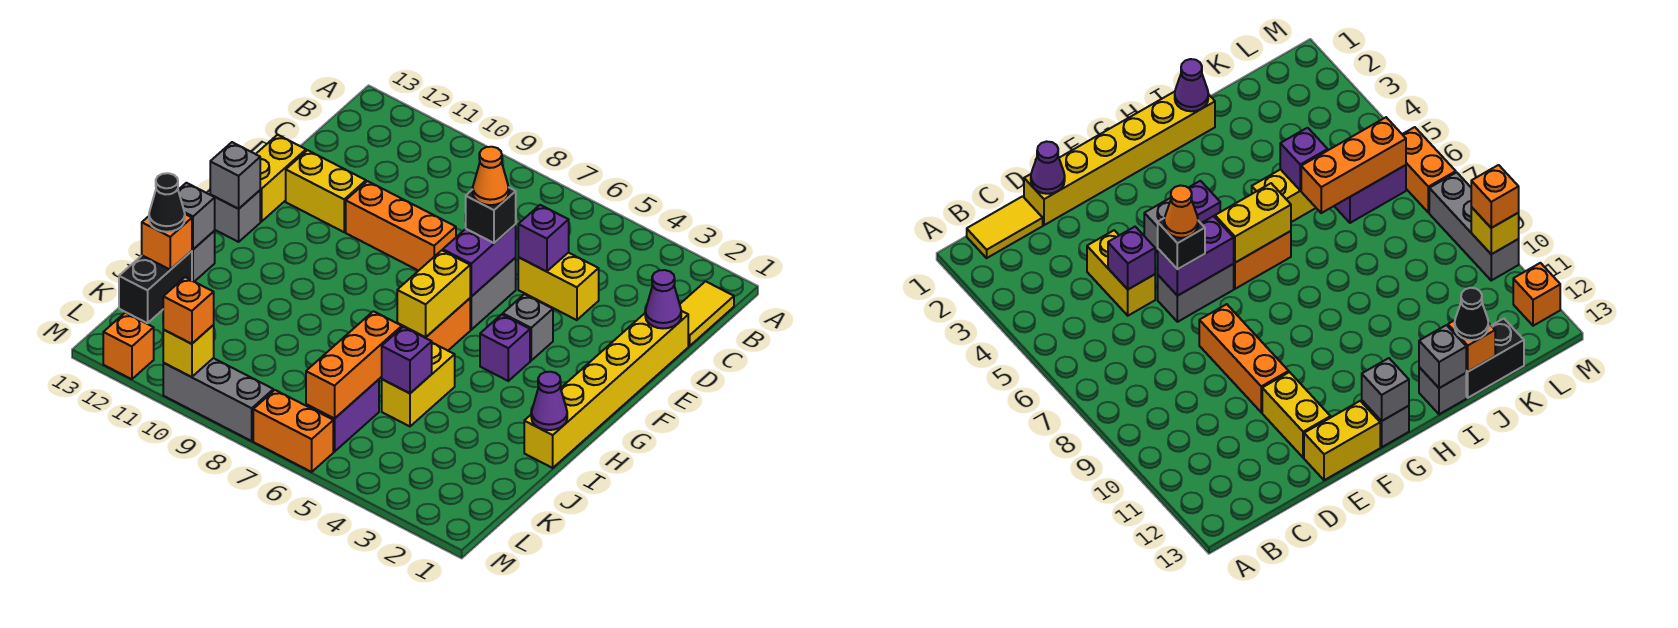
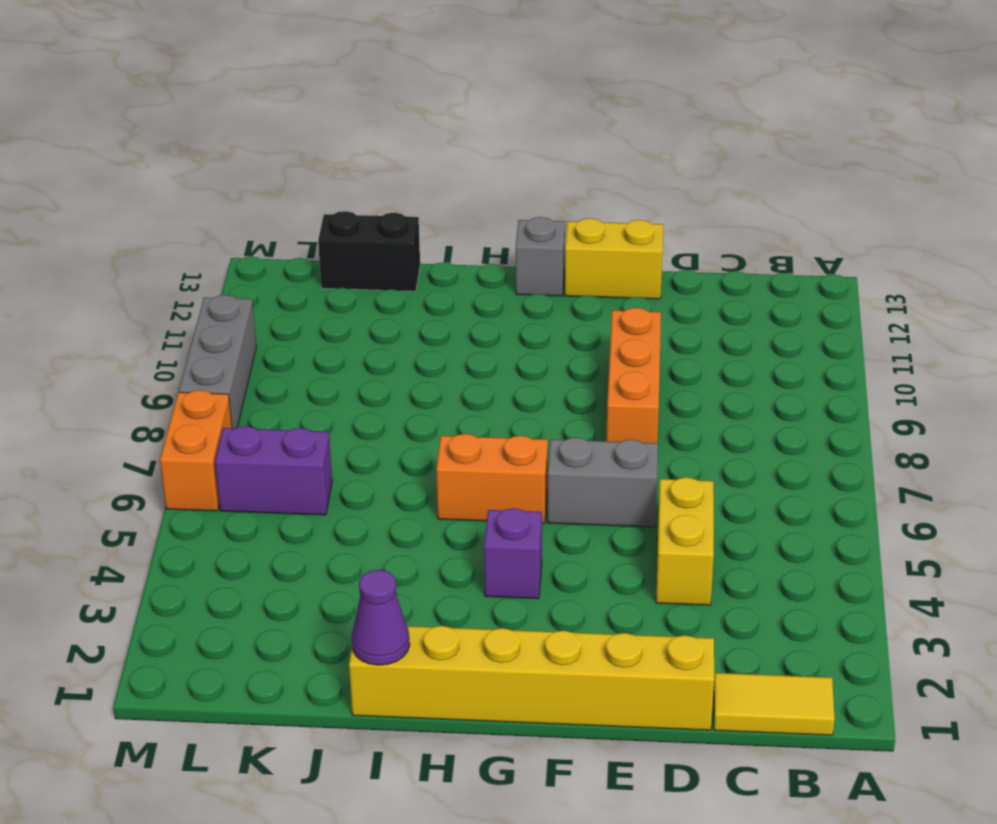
none -> yellow 1x2 brick [286,150,366,232]
none -> grey 1x1 brick [503,294,553,361]
none -> yellow 1x2 brick [382,343,455,426]
none -> grey 1x1 brick [192,231,215,282]

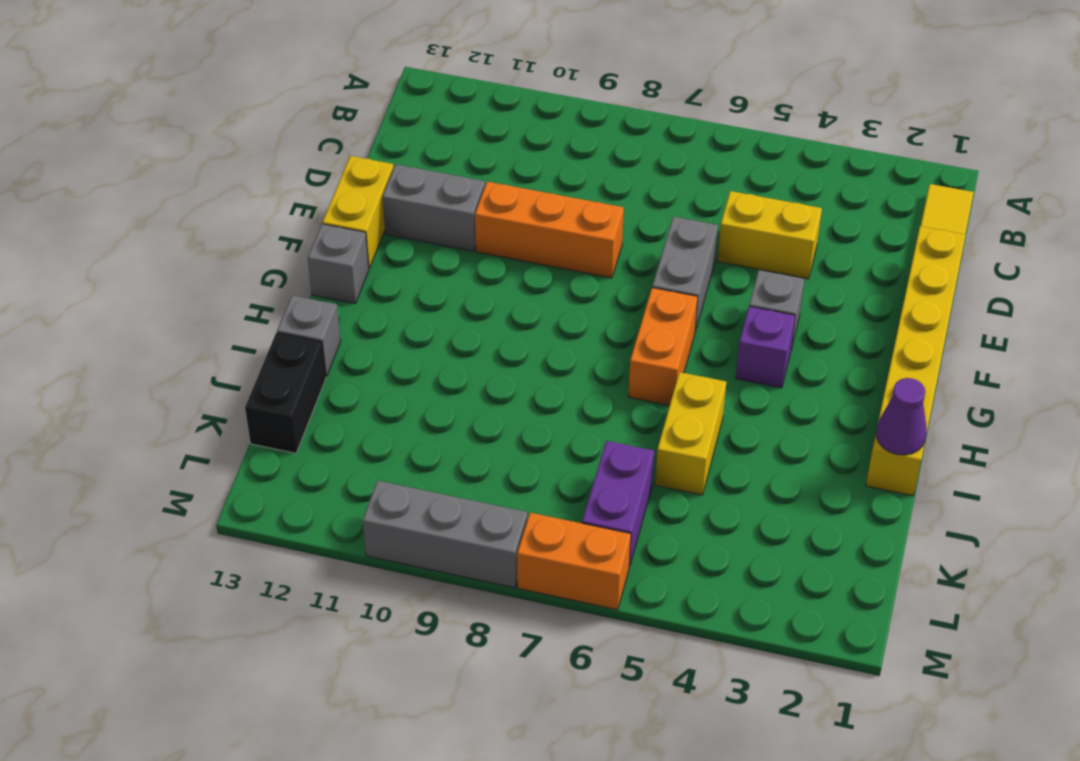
grey 1x2 brick [383,164,485,251] -> yellow 1x2 brick [286,150,366,232]
none -> orange 1x1 brick [103,313,154,379]
none -> purple 1x1 cone [645,270,681,328]
none -> purple 1x1 brick [518,205,569,272]
none -> purple 1x2 brick [443,225,516,297]

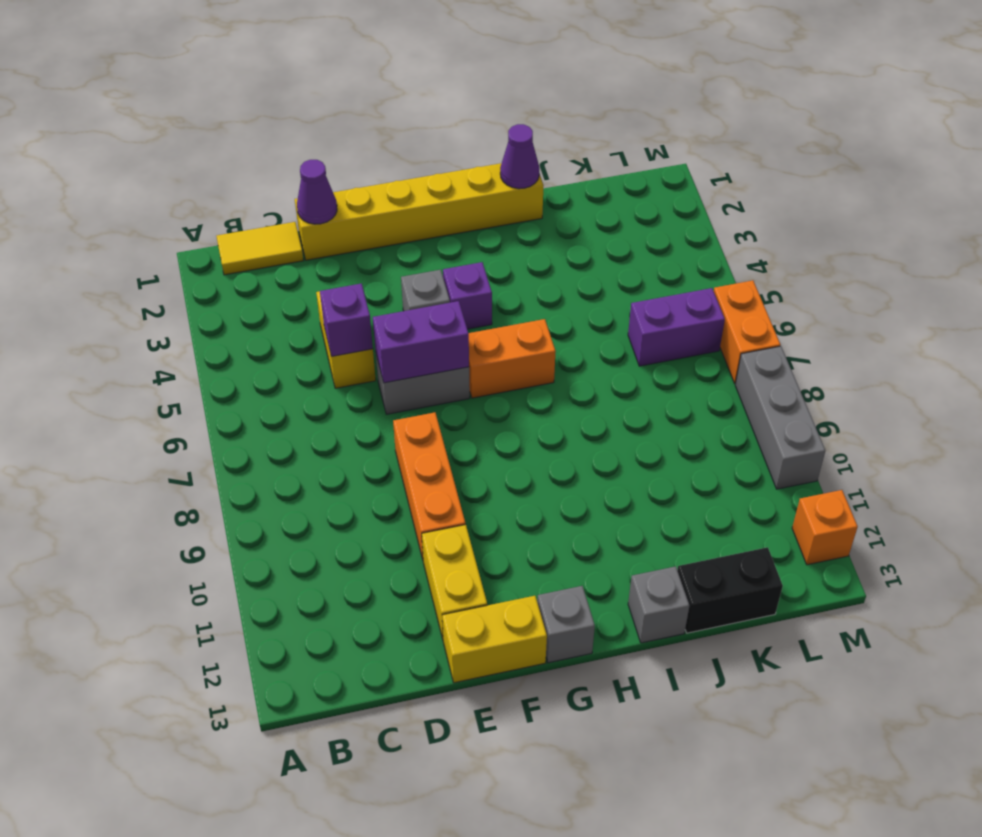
none -> yellow 1x2 brick [382,343,455,426]
none -> yellow 1x2 brick [397,250,470,337]
none -> grey 1x1 brick [210,142,260,209]
none -> grey 1x1 brick [178,183,215,249]

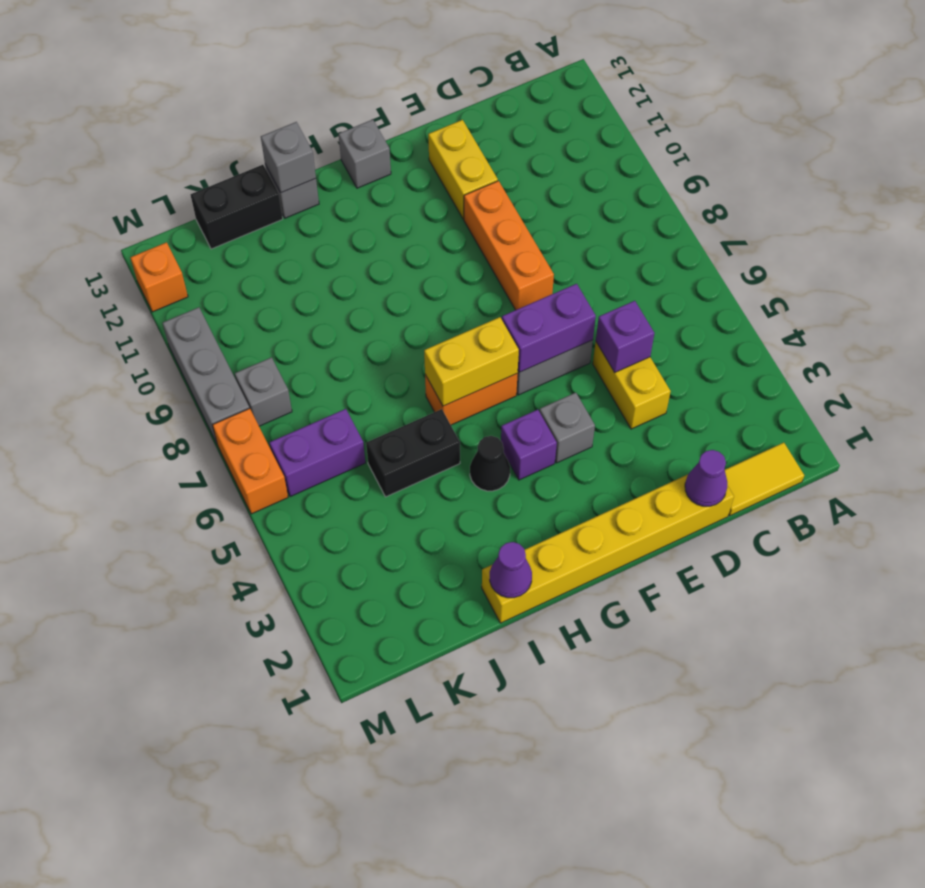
black 1x1 cone [470,436,510,491] -> black 1x1 cone moved to [149,173,185,232]
black 1x2 brick [366,409,460,497] -> yellow 1x2 brick [382,343,455,426]
grey 1x1 brick [235,357,292,426] -> grey 1x1 brick moved to [210,142,260,209]
none -> yellow 1x2 brick [256,135,306,222]
none -> purple 1x1 brick [382,327,432,393]
none -> orange 1x3 brick [306,311,402,419]
none -> orange 1x1 brick [142,214,192,270]

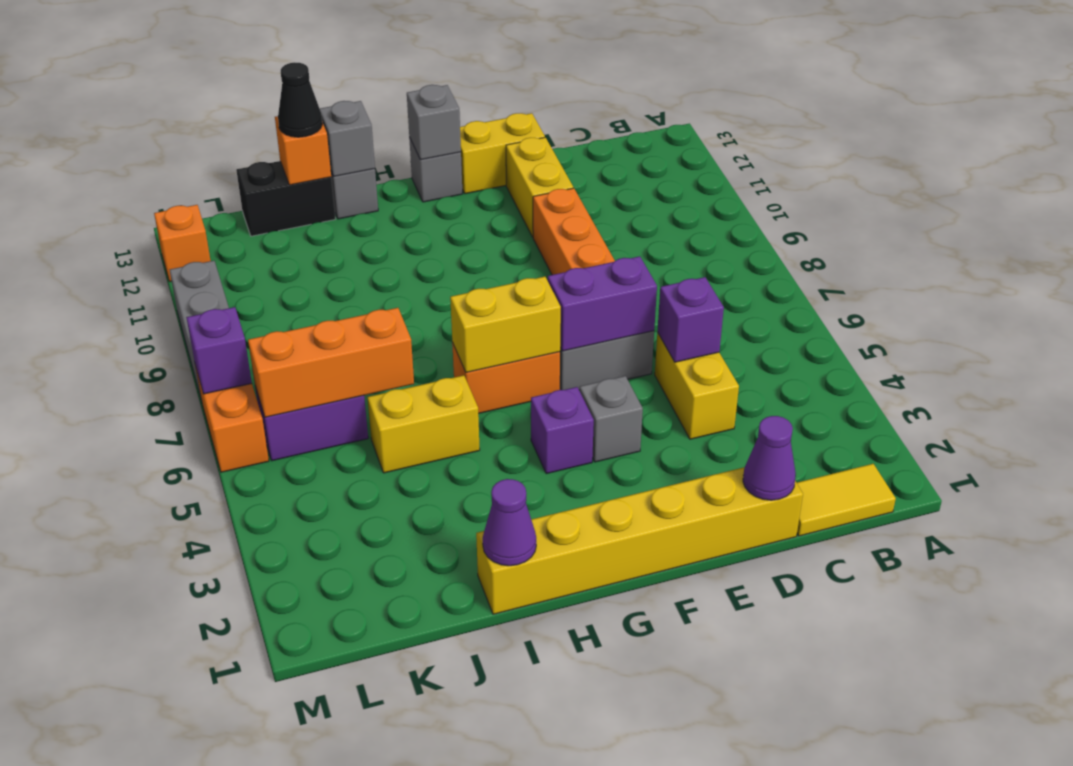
purple 1x1 brick [186,307,252,394] -> purple 1x1 brick moved to [382,327,432,393]
none -> yellow 1x1 brick [163,325,214,377]
none -> black 1x1 brick [466,188,516,243]
none -> orange 1x1 brick [163,277,214,344]
none -> orange 1x1 cone [473,147,509,205]

